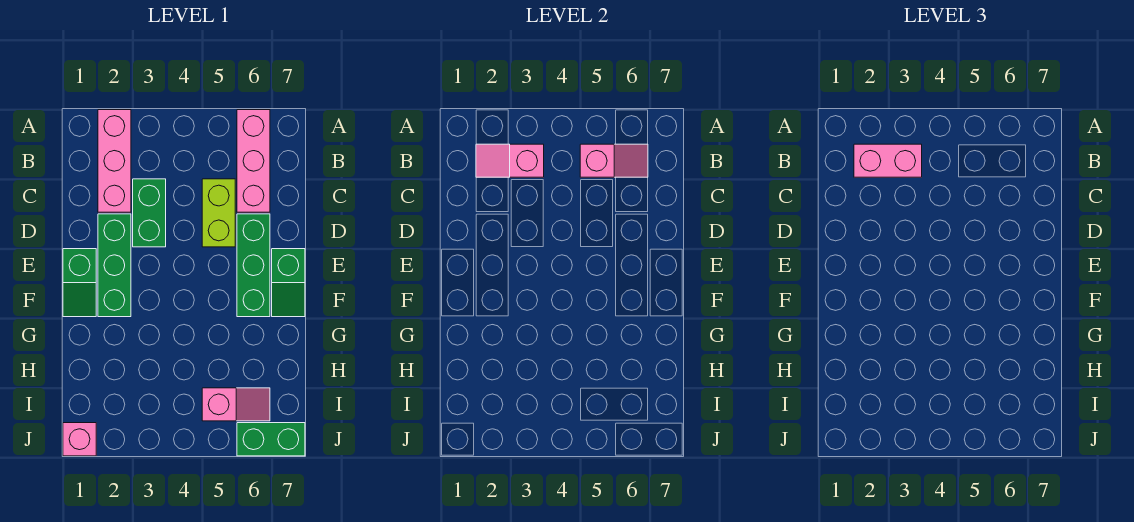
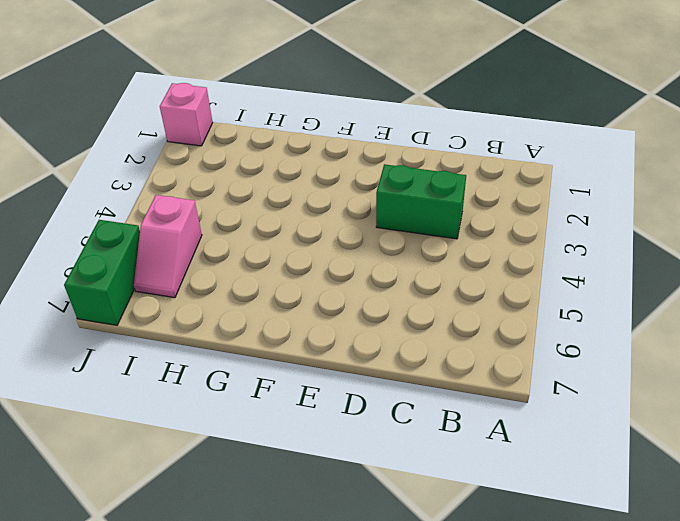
none -> pink 1x3 brick [98,110,131,212]
none -> pink 1x3 brick [237,110,270,212]
none -> lime 1x2 brick [202,179,235,247]

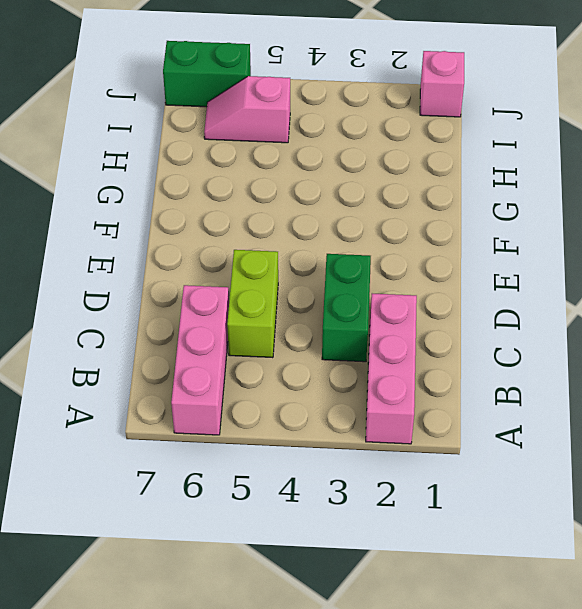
none -> green 1x3 brick [98,214,131,317]
none -> green 1x3 brick [237,214,270,317]
none -> green 1x2 slope [63,249,96,317]

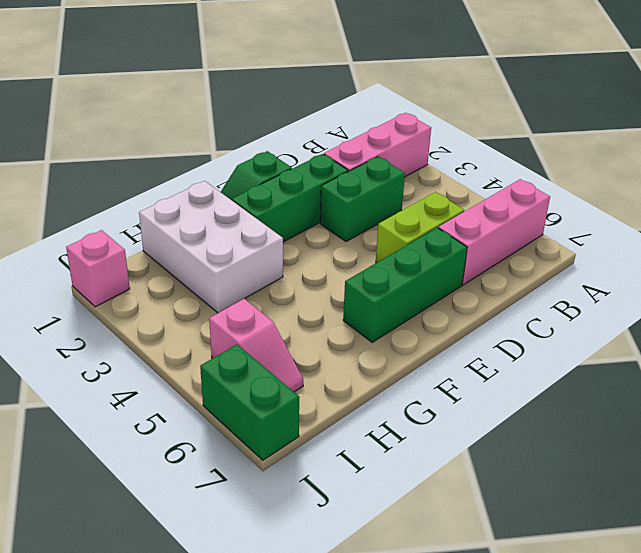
white 2x3 brick [139,181,283,313] -> none
none -> green 1x2 slope [272,249,305,317]
none -> pink 1x2 slope [476,144,544,177]
none -> pink 1x2 slope [580,144,648,177]

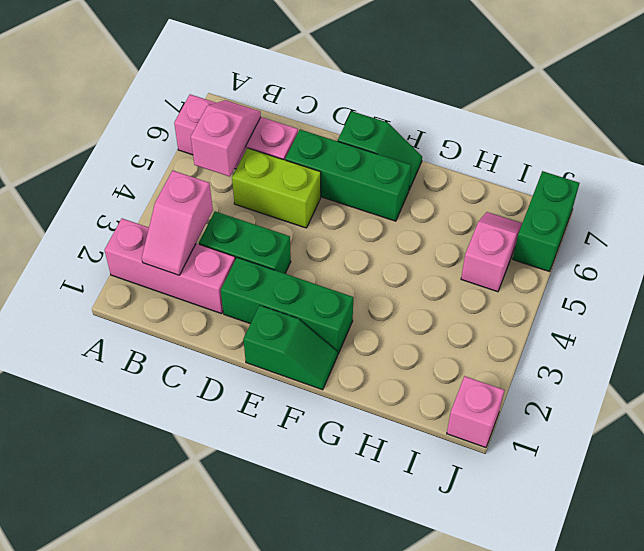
none -> pink 1x2 brick [854,144,922,177]

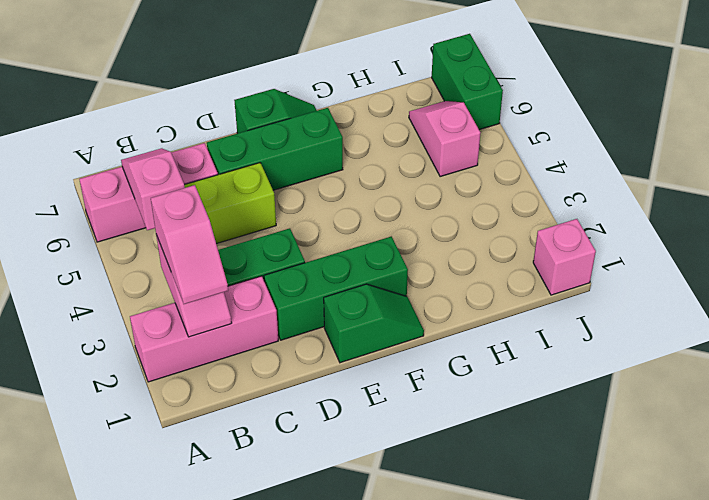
pink 1x2 slope [151,185,228,304] -> pink 1x2 brick [854,144,922,177]

